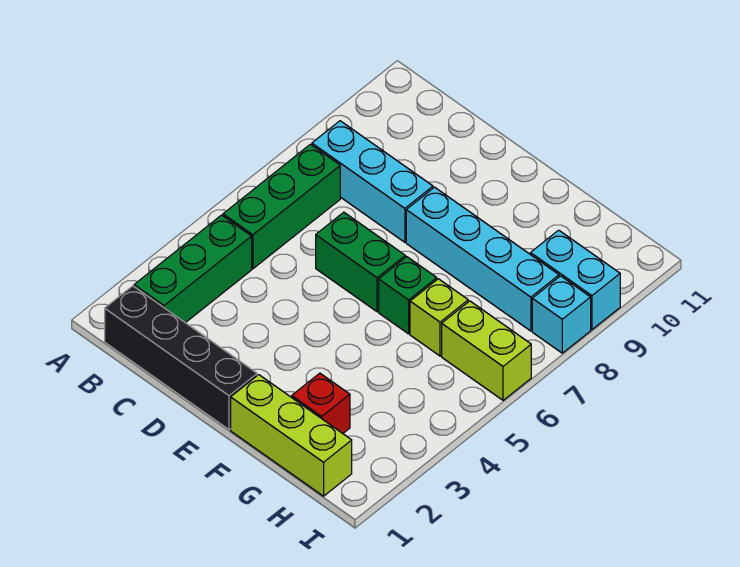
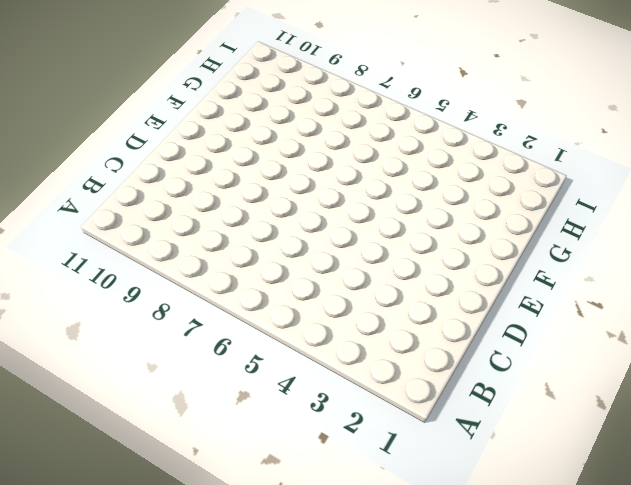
none -> black 1x4 brick [105,286,257,430]
none -> green 1x3 brick [134,215,252,323]
none -> green 1x3 brick [223,144,340,269]

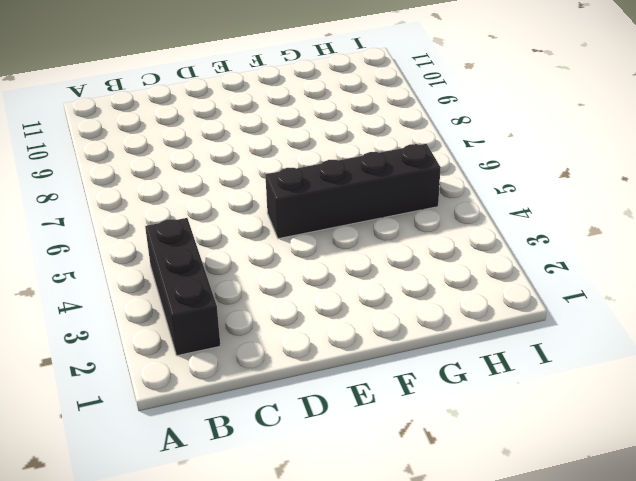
black 1x3 brick [145,218,220,356] -> green 1x3 brick [134,215,252,323]
black 1x4 brick [265,144,441,239] -> black 1x4 brick moved to [105,286,257,430]
none -> green 1x3 brick [223,144,340,269]
none -> cyan 1x3 brick [312,121,433,242]
none -> green 1x2 brick [316,212,405,312]

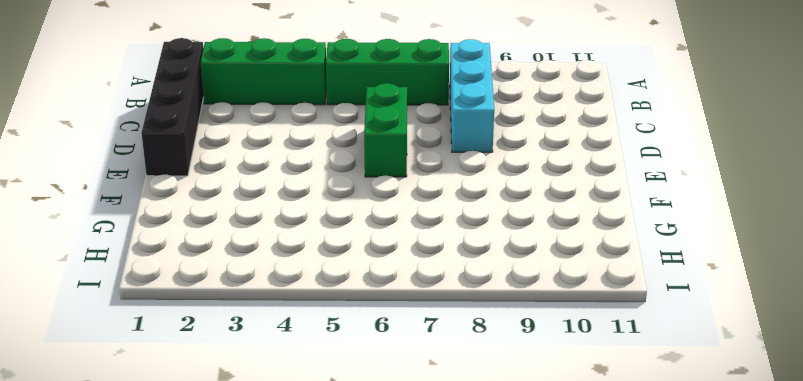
none -> cyan 1x4 brick [406,187,559,331]
none -> lime 1x3 brick [231,375,352,496]
none -> green 1x1 brick [379,257,437,334]

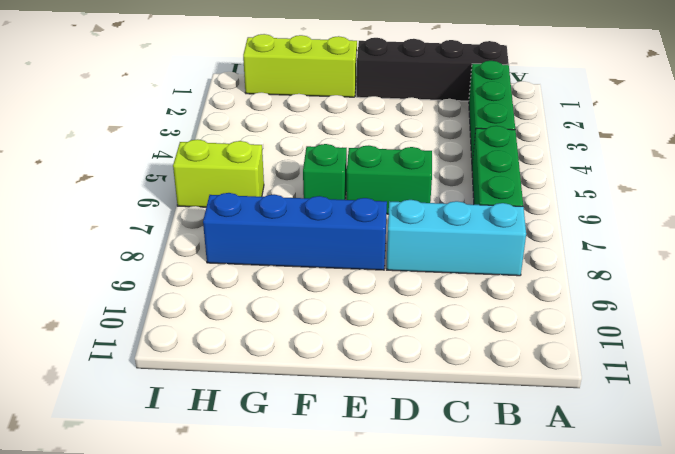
blue 1x4 brick [203,193,387,270] -> cyan 1x4 brick [406,187,559,331]
none -> red 1x1 brick [292,373,350,433]
none -> lime 1x1 brick [410,279,468,356]
none -> cyan 1x2 brick [530,230,620,330]

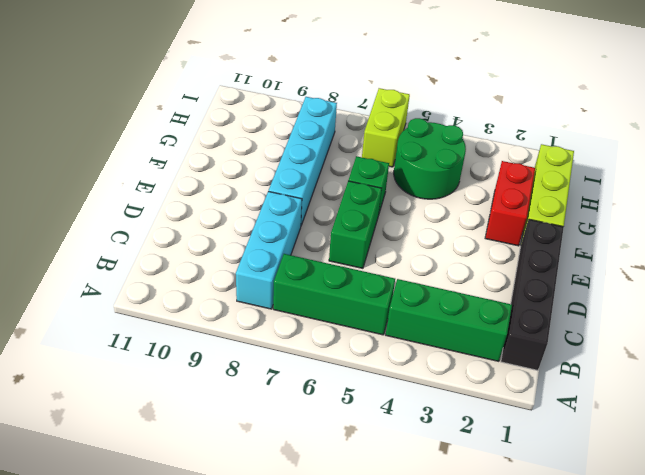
red 1x2 brick [485,161,535,246] -> red 1x1 brick [292,373,350,433]
green 2x2 round brick [394,118,466,199] -> none
none -> lime 1x1 brick [410,279,468,356]
none -> cyan 1x2 brick [530,230,620,330]
none -> cyan 1x1 brick [532,276,591,353]

